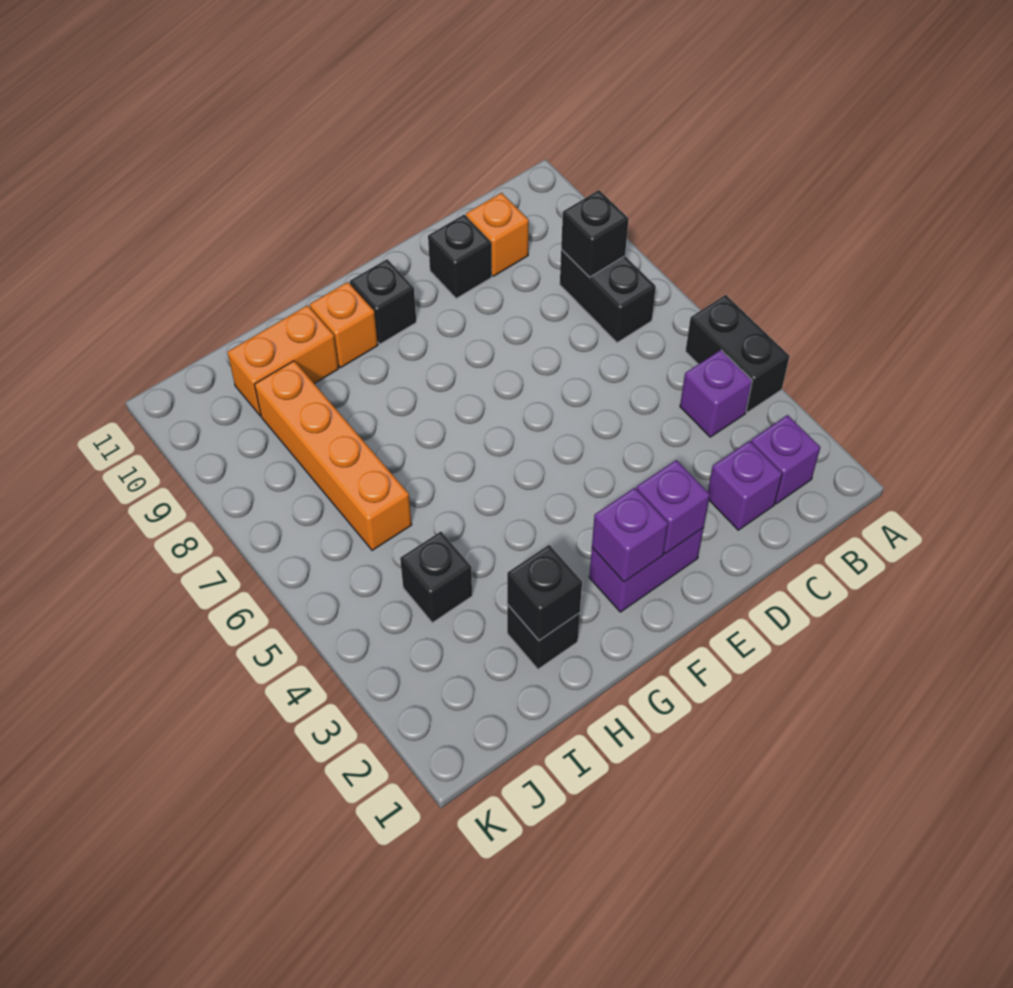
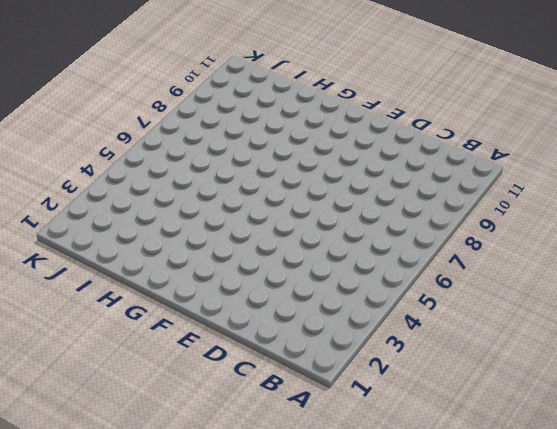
none -> black 1x2 brick [686,295,789,412]
none -> purple 1x1 brick [751,415,820,504]
none -> purple 1x1 brick [680,350,752,437]

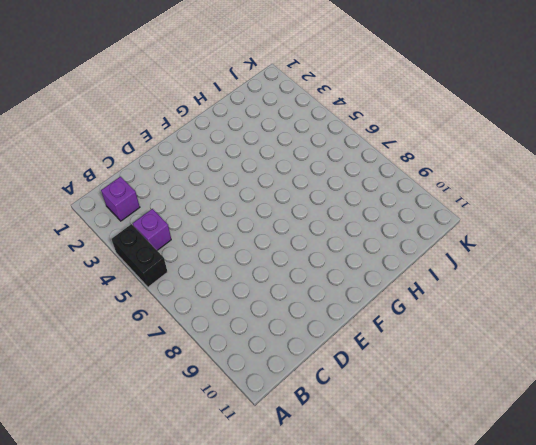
none -> black 1x2 brick [560,250,656,343]
none -> purple 1x1 brick [708,441,782,530]
none -> orange 1x1 brick [466,193,529,276]

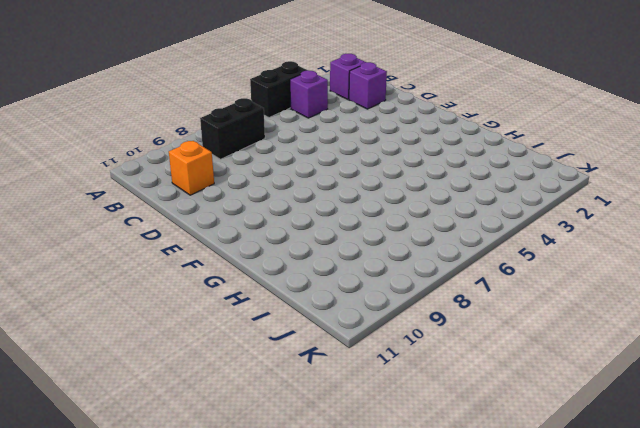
none -> black 1x1 brick [428,215,492,299]
none -> purple 1x2 brick [589,528,704,612]
none -> black 1x1 brick [350,259,416,344]

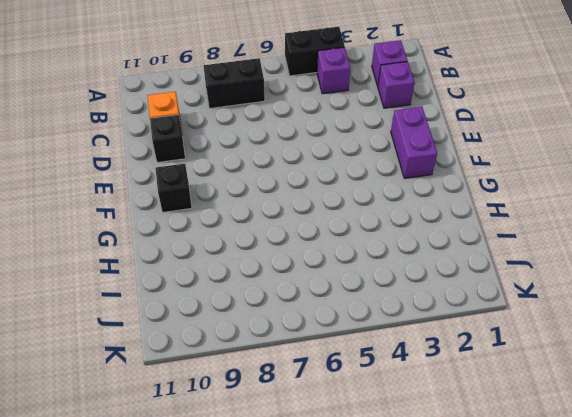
none -> orange 1x1 brick [310,282,378,367]
none -> black 1x1 brick [507,605,580,669]
none -> orange 1x2 brick [227,305,339,416]

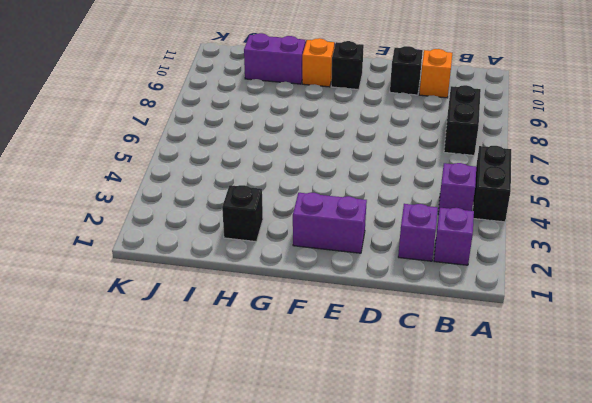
purple 1x2 brick [244,33,305,84] -> orange 1x2 brick [227,305,339,416]
none -> black 1x1 brick [400,532,472,623]
none -> orange 1x4 brick [255,361,412,550]
none -> black 1x1 brick [561,190,628,277]

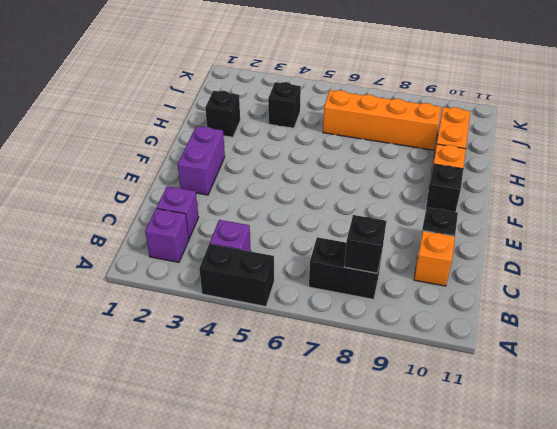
none -> purple 1x1 brick [637,460,710,554]
none -> purple 1x1 brick [592,488,668,582]
none -> black 1x1 brick [507,545,582,640]

